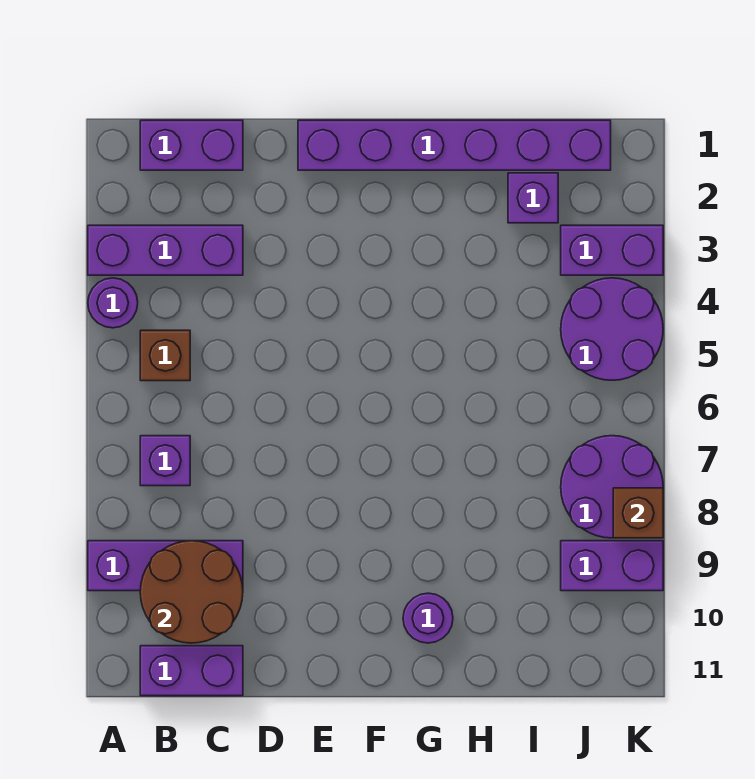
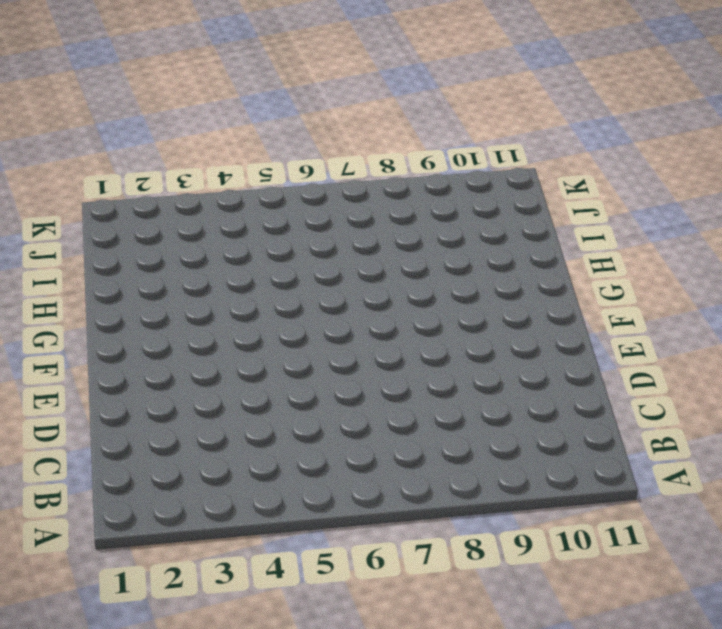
none -> purple 1x3 brick [88,225,243,275]
none -> purple 1x1 round brick [88,278,138,328]
none -> purple 1x3 brick [88,541,243,591]

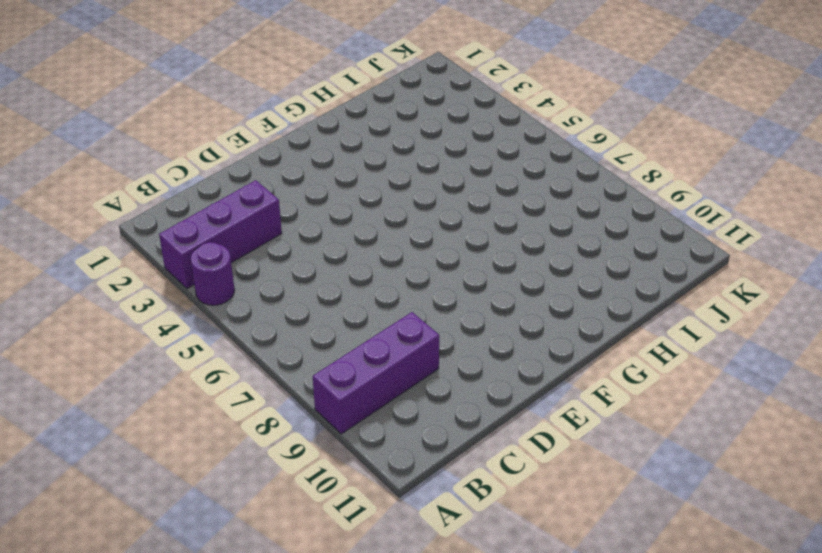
none -> purple 1x2 brick [140,120,243,170]
none -> brown 1x1 brick [140,330,190,381]
none -> purple 1x1 brick [140,436,190,486]

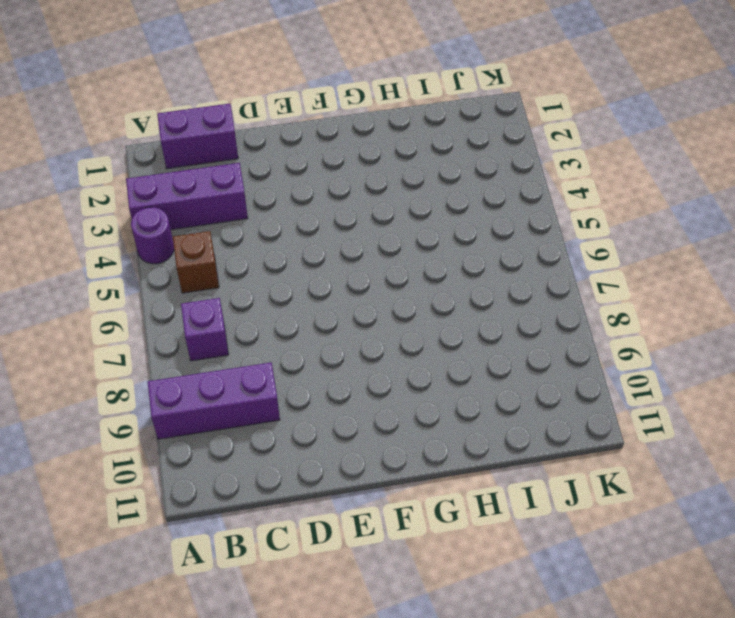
none -> purple 1x2 brick [140,646,243,696]
none -> purple 1x6 brick [298,120,611,170]
none -> purple 1x1 round brick [403,593,453,643]

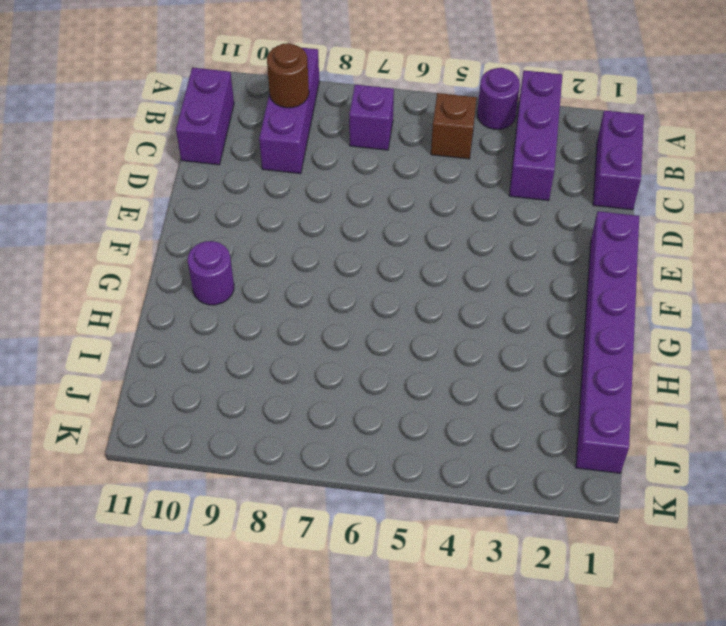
brown 1x1 round brick [267,43,309,108] -> brown 2x2 round brick [140,541,243,643]
none -> purple 1x1 brick [508,173,558,223]
none -> purple 1x2 brick [561,225,663,275]
none -> purple 2x2 round brick [561,278,663,380]

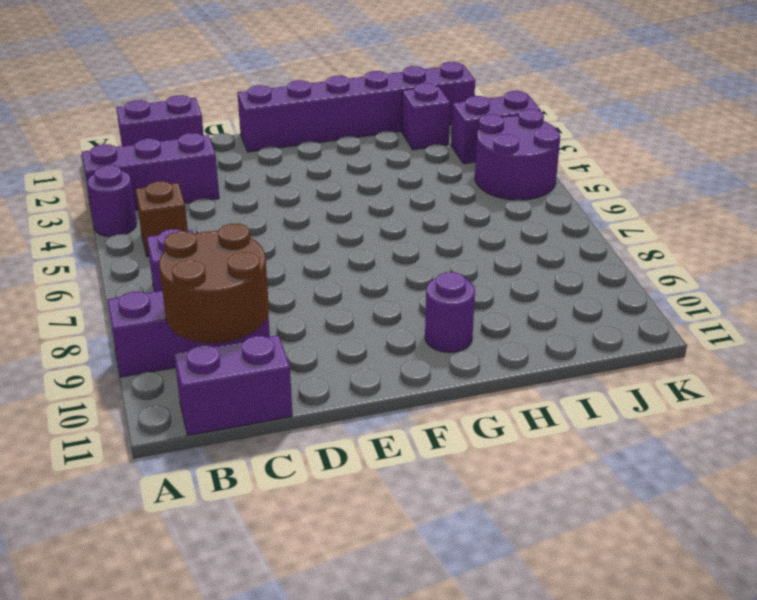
none -> purple 2x2 round brick [561,436,663,538]
none -> purple 1x2 brick [561,541,663,591]
none -> brown 1x1 brick [613,488,663,538]

